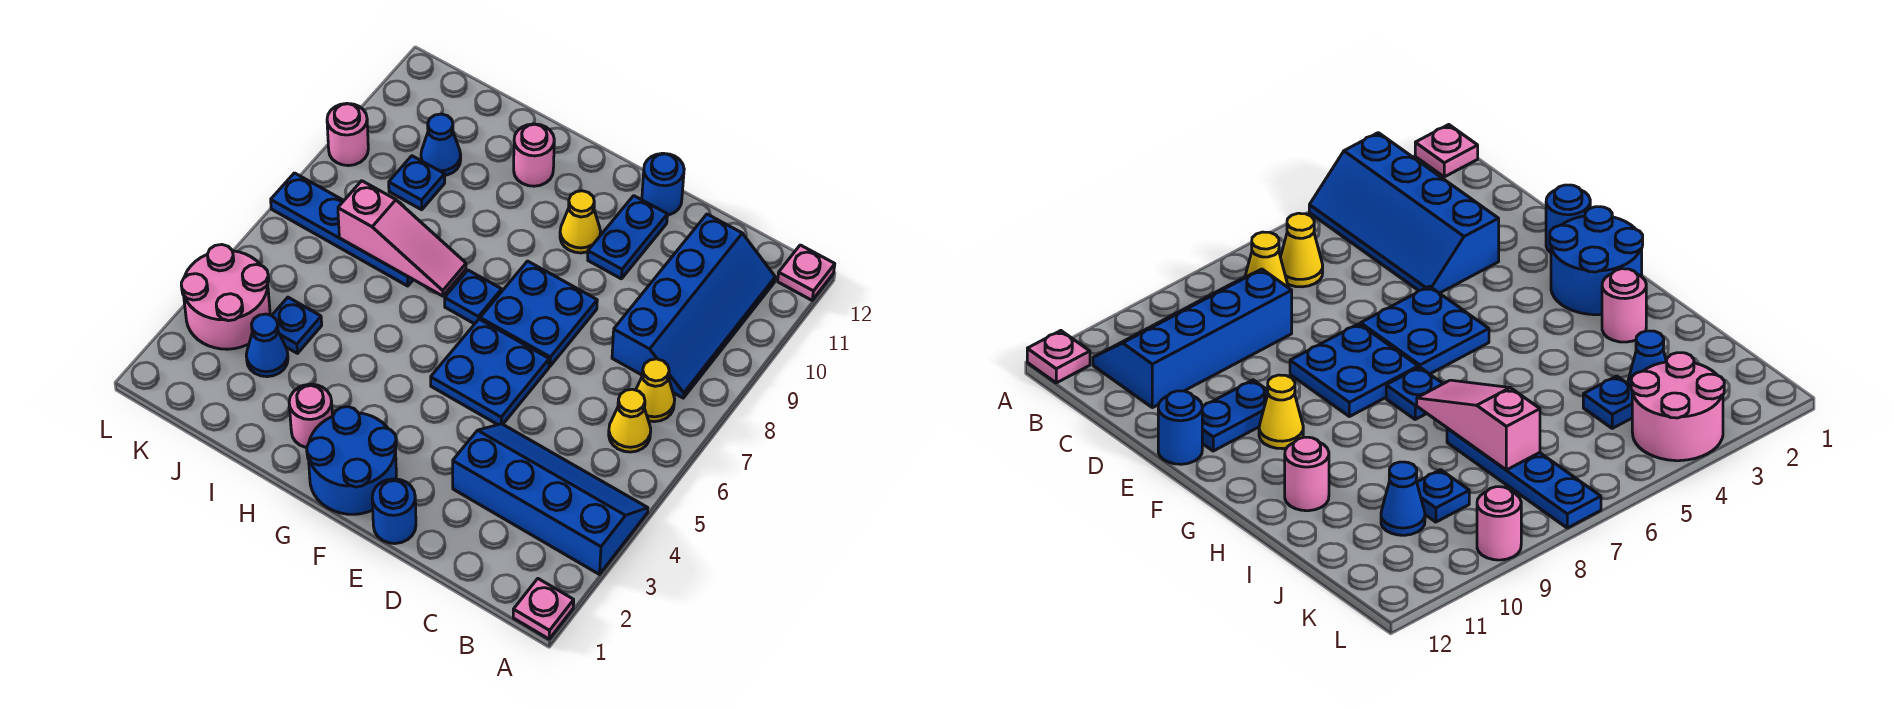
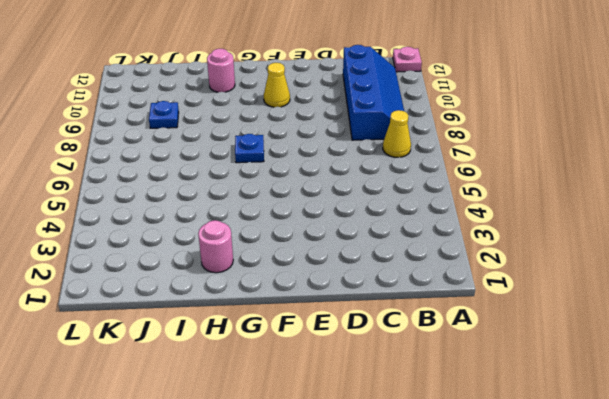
none -> pink 1x1 plate [513,579,574,639]
none -> blue 2x4 slope [453,424,648,574]
none -> yellow 1x1 cone [609,389,651,452]

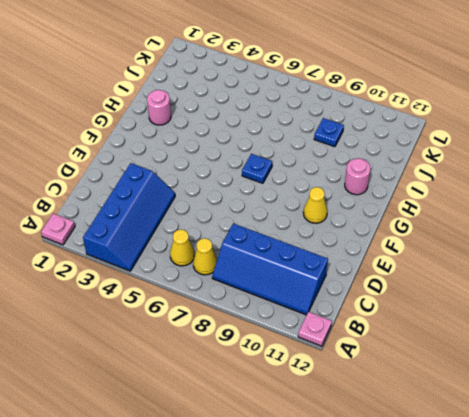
none -> blue 1x1 round brick [372,479,416,544]
none -> blue 2x2 plate [431,319,549,425]
none -> blue 2x2 plate [480,261,597,366]

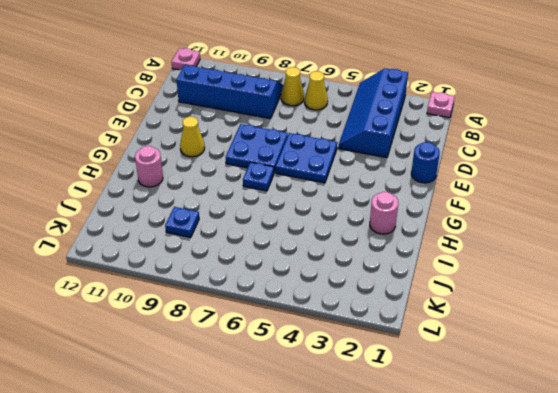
none -> blue 1x2 plate [588,196,667,279]
none -> blue 1x1 round brick [642,153,684,215]
none -> blue 2x2 round brick [307,407,396,514]

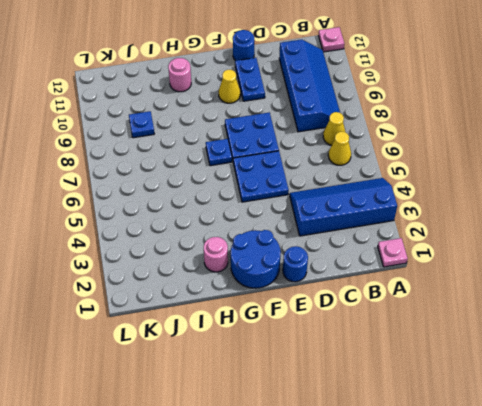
none -> blue 1x4 plate [271,173,413,286]
none -> blue 1x1 cone [246,314,288,377]
none -> blue 1x1 plate [272,297,322,353]

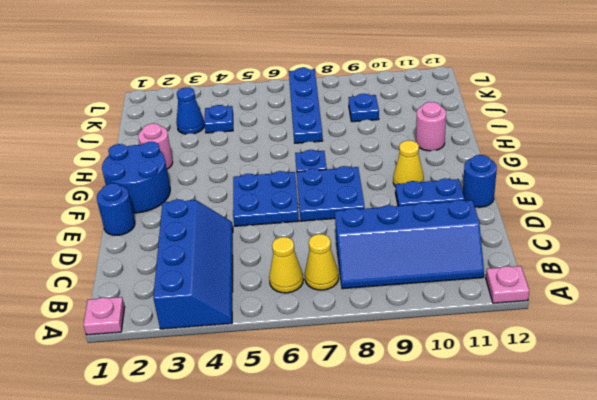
none -> blue 1x1 cone [421,114,461,175]
none -> pink 2x2 round brick [181,245,270,349]
none -> pink 1x1 round brick [327,103,368,166]

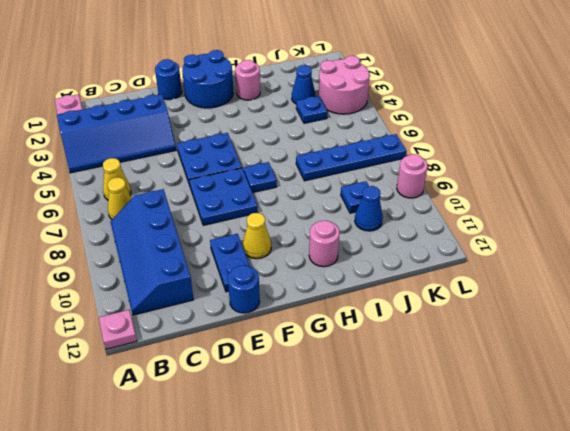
none -> pink 1x3 slope [338,181,466,296]

